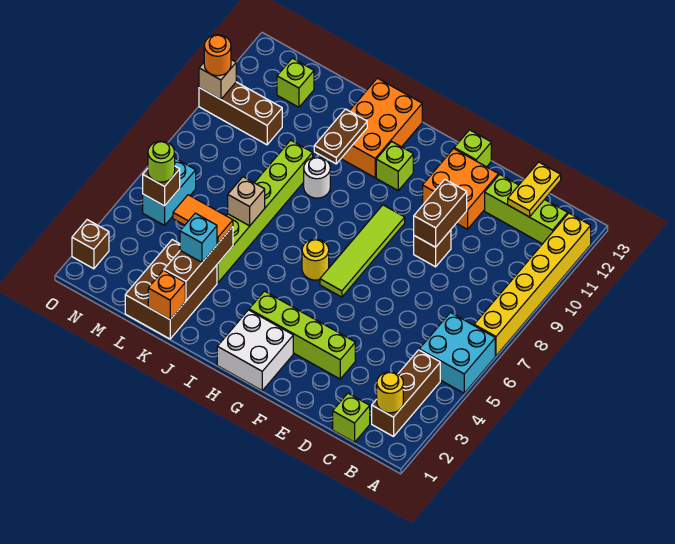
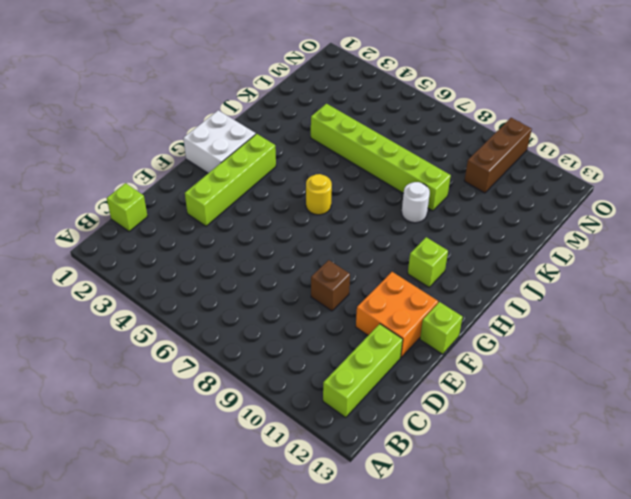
none -> cyan 2x2 brick [419,313,495,393]
none -> yellow 1x6 brick [474,213,591,356]
none -> brown 1x3 brick [372,350,440,437]
none -> lime 1x4 tile [320,205,405,297]

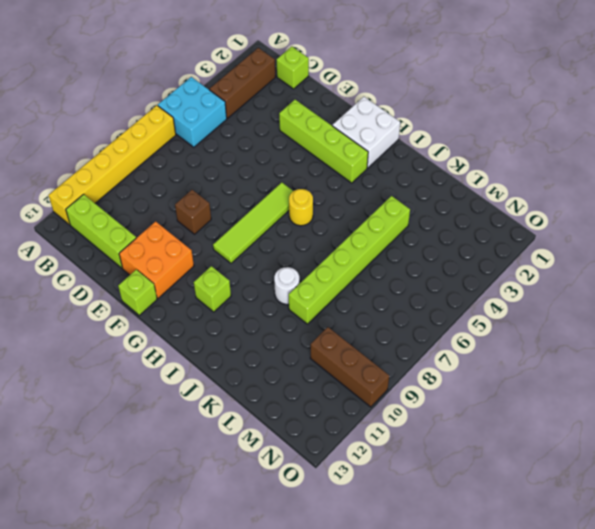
none -> orange 2x3 brick [341,78,422,178]
none -> brown 2x3 brick [125,240,217,339]
none -> lime 1x1 brick [277,58,314,107]
none -> cyan 1x2 brick [143,158,196,225]

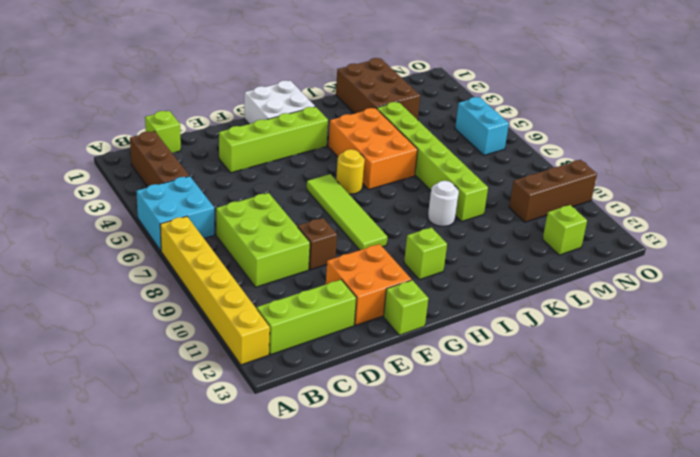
lime 2x3 brick [216,193,310,287] -> none
orange 2x3 brick [328,108,418,189] -> orange 2x3 brick moved to [341,78,422,178]
none -> brown 1x1 brick [72,220,109,269]
none -> yellow 1x1 round brick [377,372,403,413]
none -> yellow 1x2 plate [508,162,561,217]
none -> brown 1x2 brick [414,180,467,247]

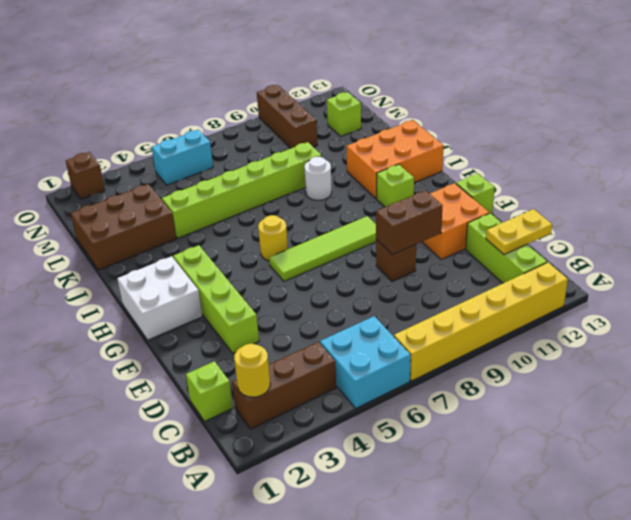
none -> brown 1x2 plate [314,109,367,164]
none -> orange 1x1 brick [148,270,185,319]
none -> brown 1x3 brick [164,227,233,301]
none -> tan 1x1 brick [228,177,265,226]

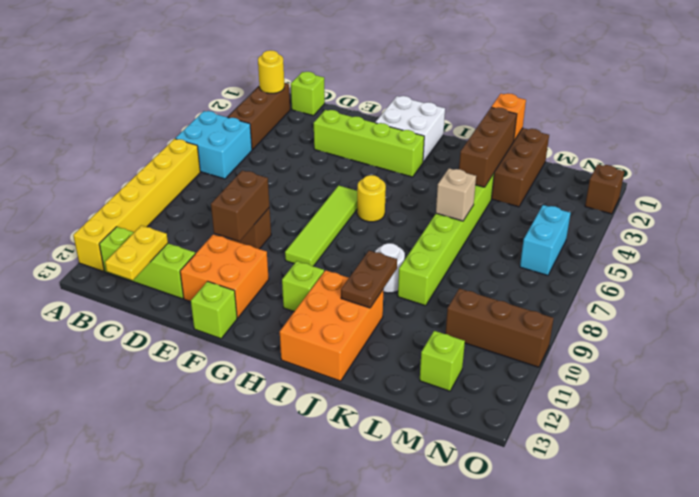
none -> brown 1x1 brick [143,166,180,206]
none -> tan 1x1 brick [199,60,236,99]
none -> cyan 1x1 brick [180,213,217,262]
none -> orange 1x2 tile [173,195,233,244]

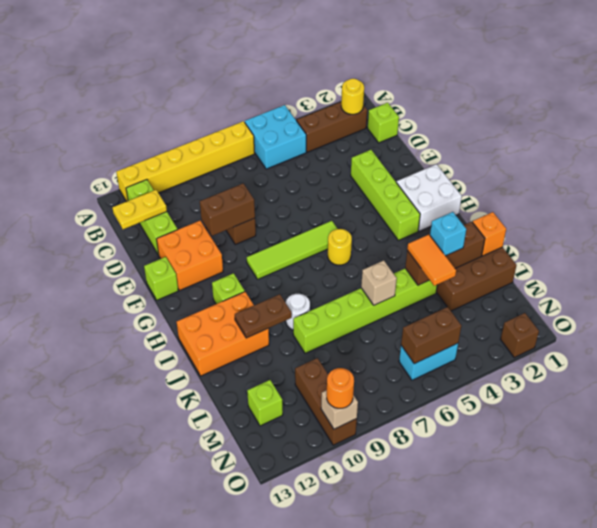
brown 1x2 brick [401,307,461,364] -> brown 1x1 brick [143,166,180,206]
none -> lime 1x1 round brick [148,141,175,182]

